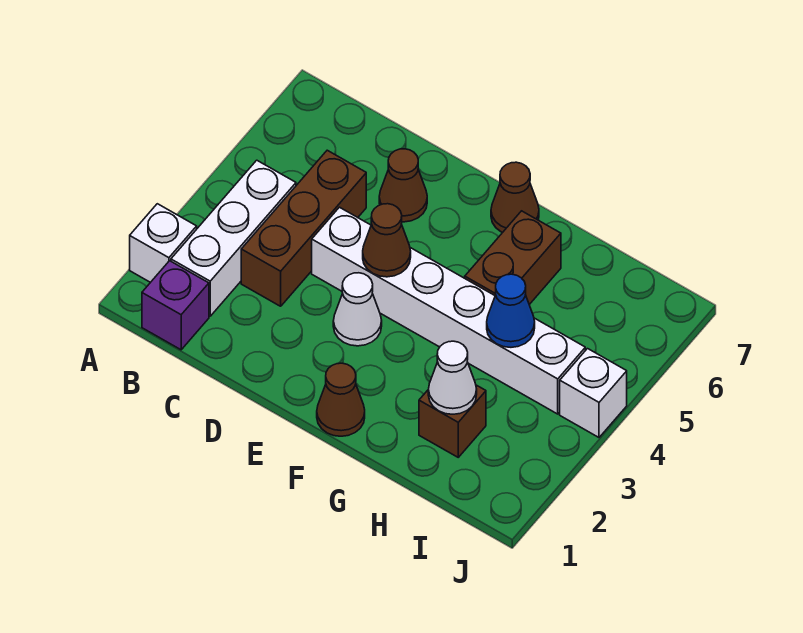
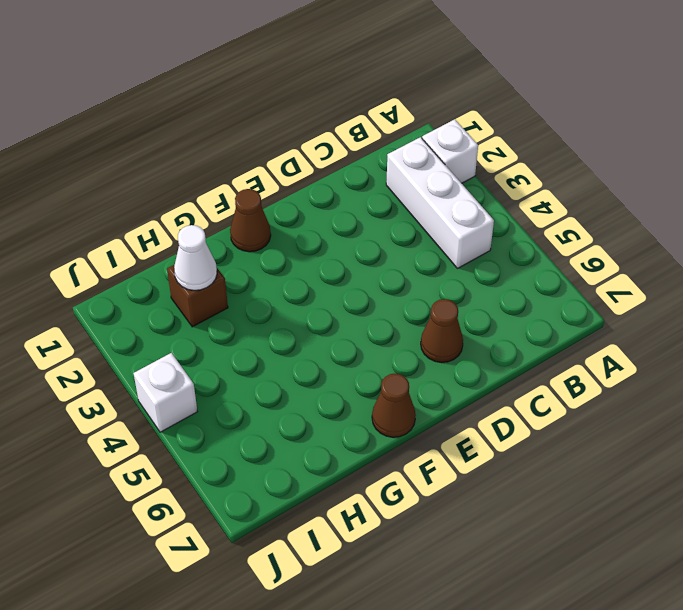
none -> purple 1x1 brick [142,261,209,350]
none -> brown 1x3 brick [241,150,366,306]
none -> white 1x6 brick [312,207,585,414]

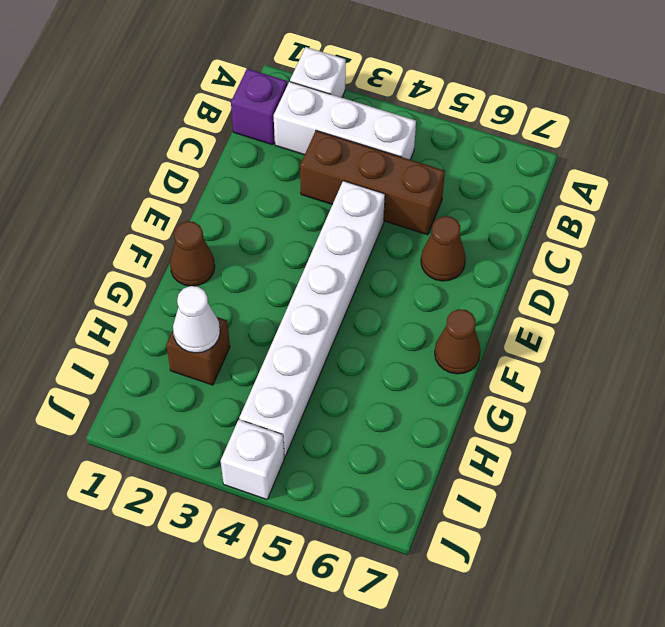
none -> white 1x1 cone [333,273,382,346]
none -> brown 1x2 brick [465,211,561,305]
none -> brown 1x1 cone [363,204,411,277]

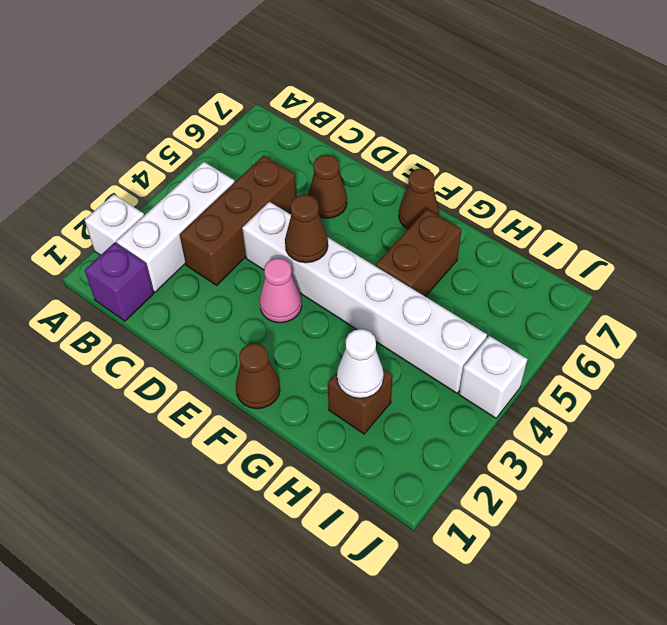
pink 1x1 cone [260,258,302,323] -> white 1x1 cone [333,273,382,346]
none -> blue 1x1 cone [487,274,535,347]

